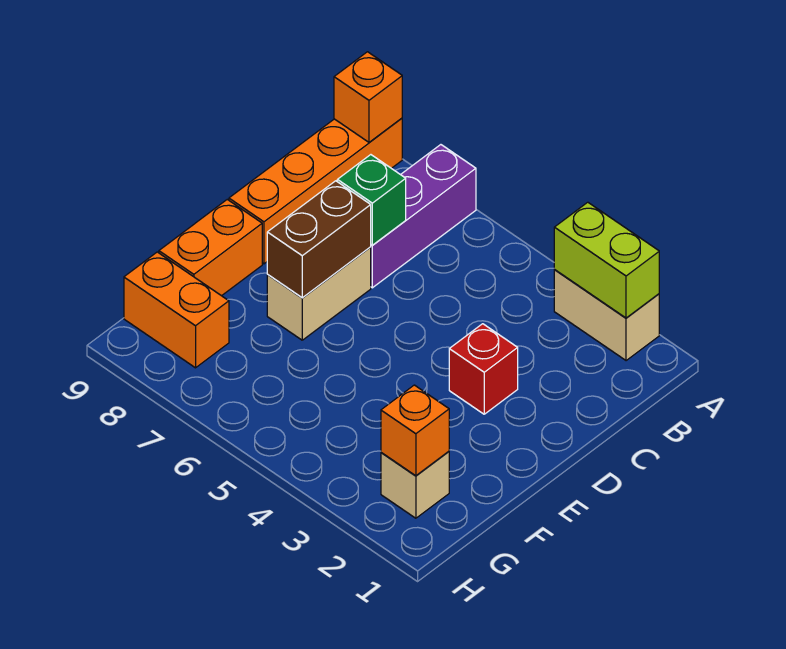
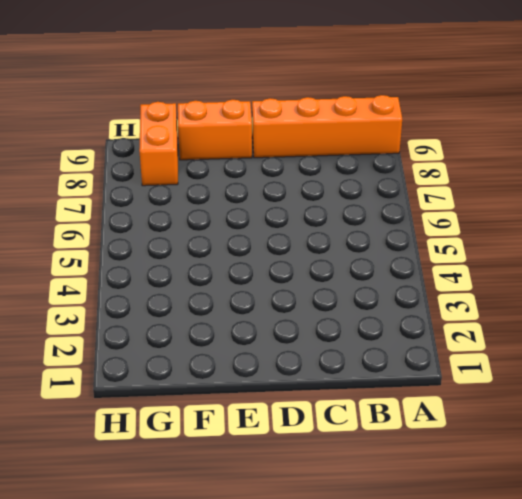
none -> tan 1x2 brick [554,270,659,361]
none -> purple 1x3 brick [371,145,476,288]
none -> red 1x1 brick [449,324,518,414]

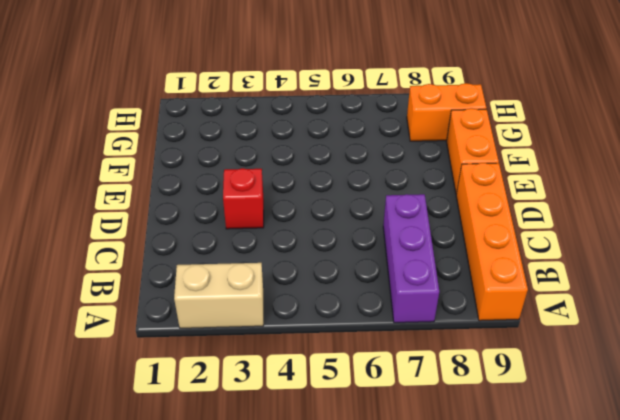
none -> tan 1x2 brick [267,247,371,340]
none -> tan 1x1 brick [381,451,449,518]
none -> lime 1x2 brick [554,202,659,318]

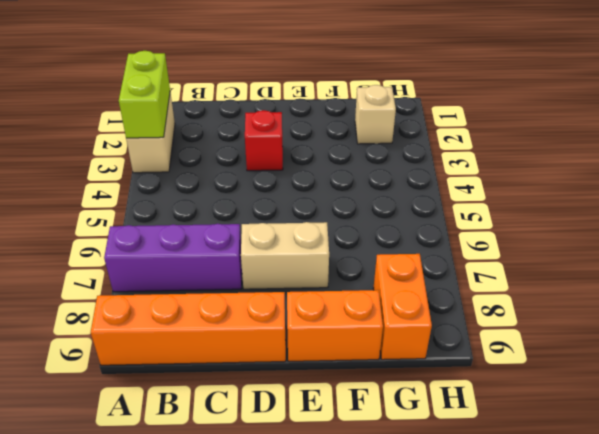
none -> orange 1x1 brick [334,52,402,142]
none -> green 1x1 brick [337,155,406,245]
none -> brown 1x2 brick [267,181,371,298]

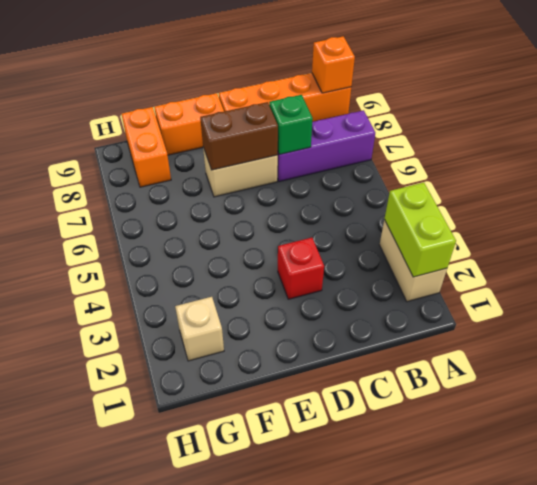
none -> orange 1x1 brick [381,385,449,476]

